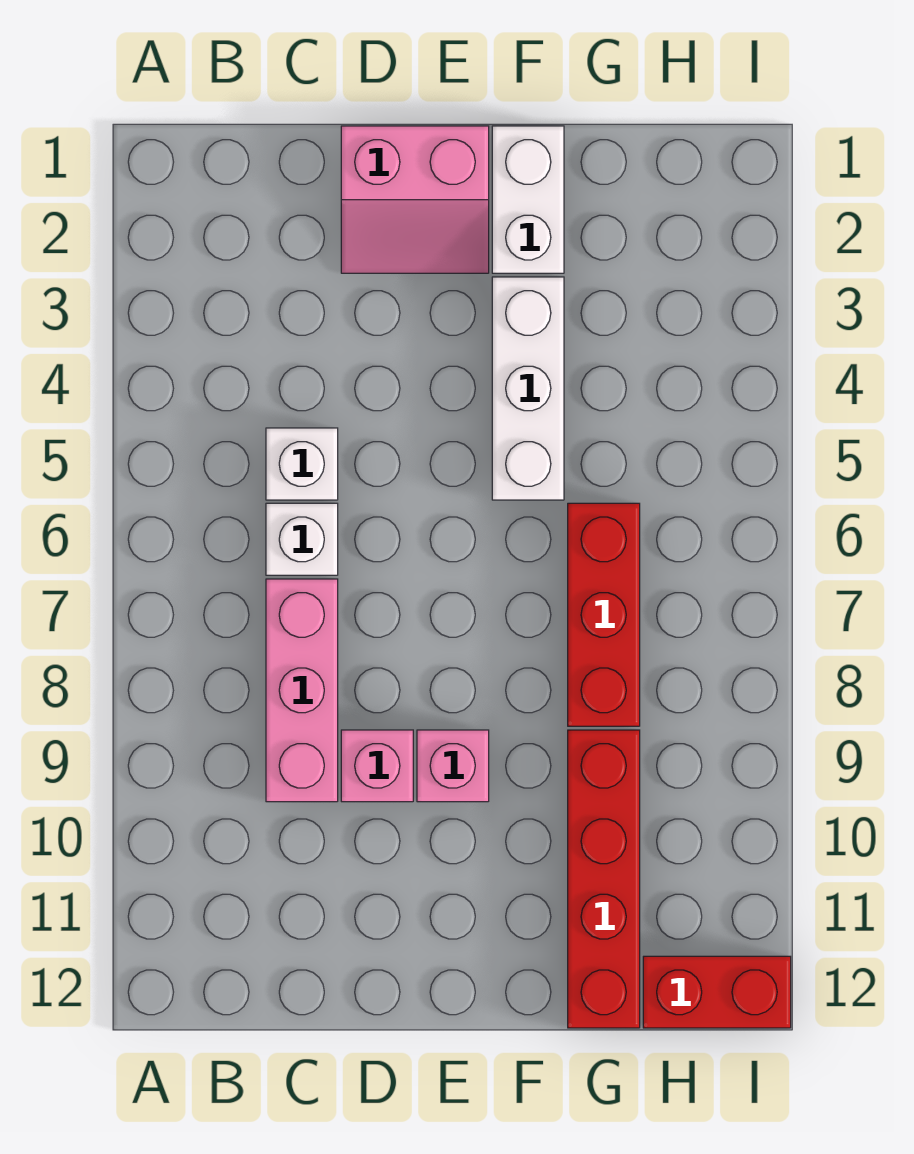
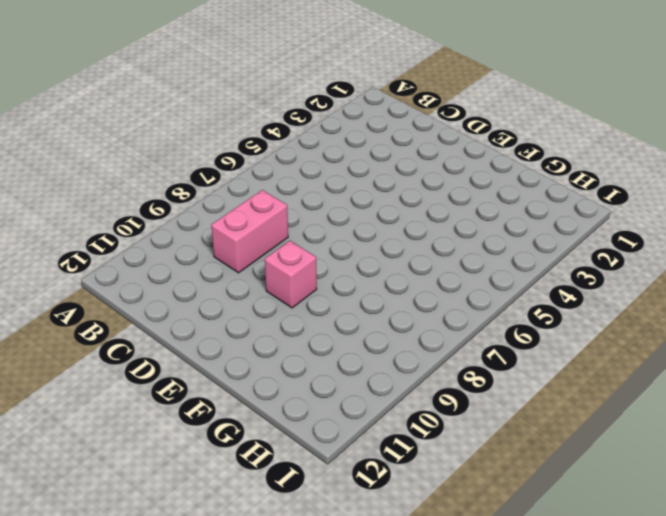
pink 1x2 brick [211,190,288,273] -> pink 1x3 brick [266,579,338,802]
none -> white 1x1 brick [266,428,338,500]
none -> white 1x1 brick [266,503,338,575]

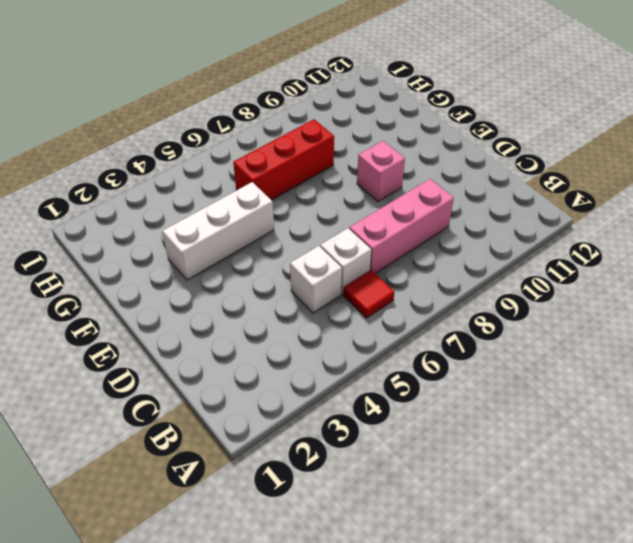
red 1x1 tile [343,270,394,318] -> none
none -> pink 2x2 slope [341,126,489,273]
none -> pink 1x1 brick [341,730,413,802]

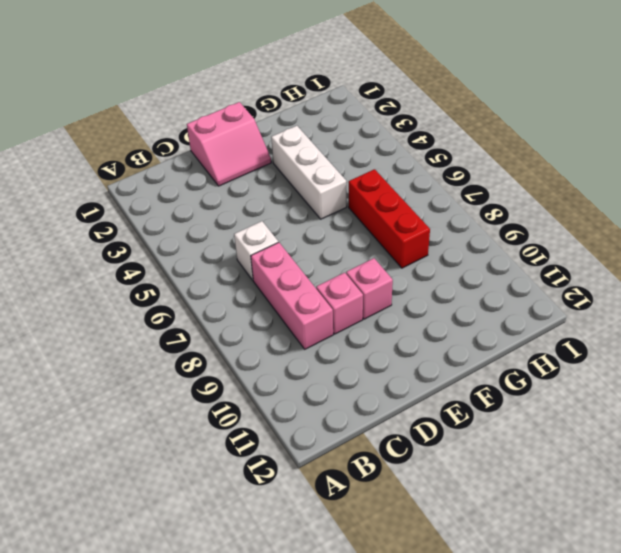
none -> white 1x1 brick [266,428,338,500]
none -> white 1x2 brick [492,126,564,273]

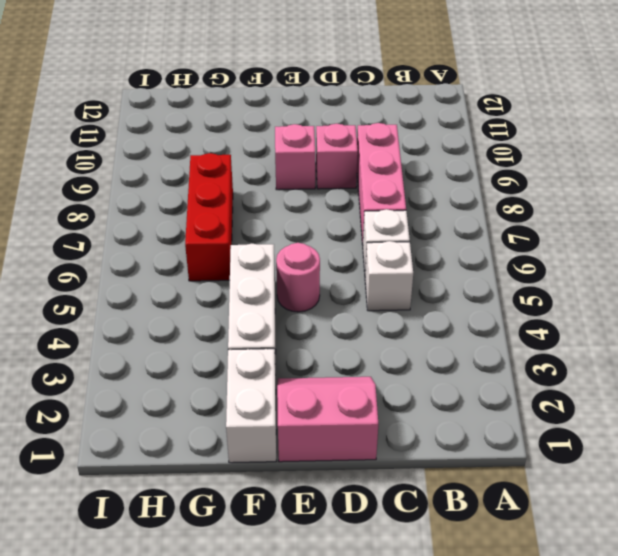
pink 1x1 round brick [276,243,320,312] -> none
none -> red 1x4 brick [568,730,640,1028]
none -> red 1x2 brick [643,956,791,1028]

